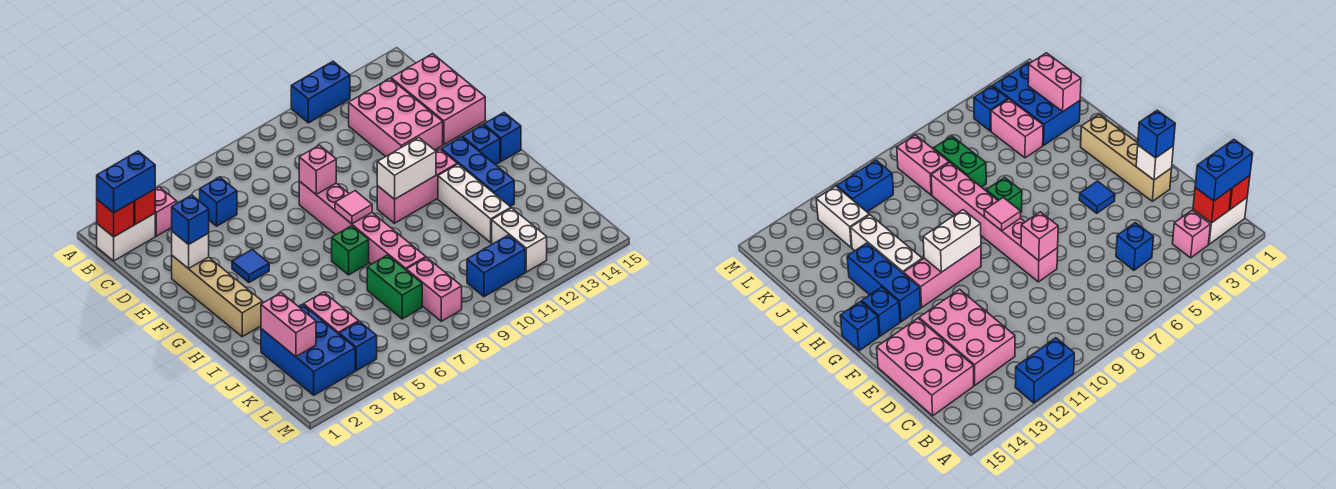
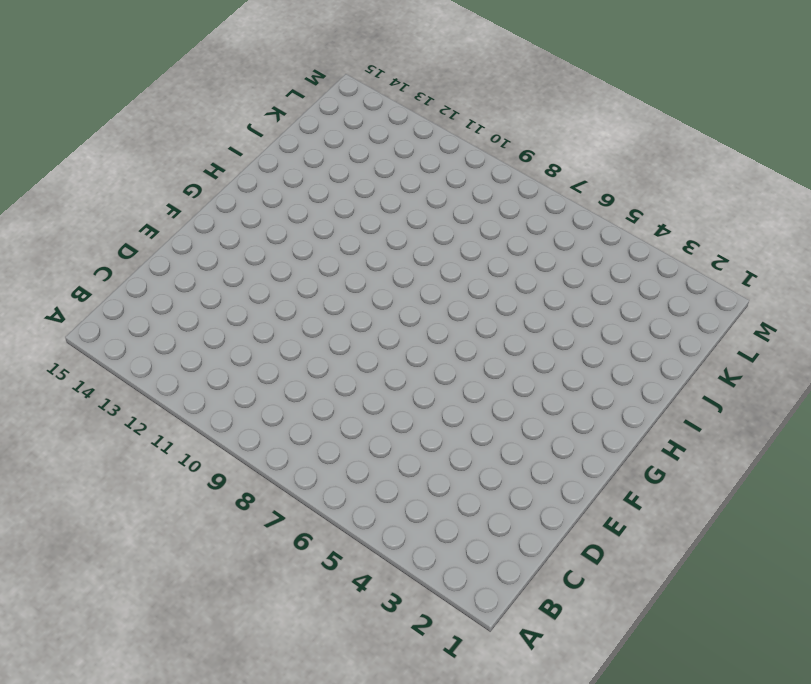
none -> blue 1x2 brick [291,61,350,123]
none -> white 1x2 brick [97,213,155,261]
none -> pink 1x1 brick [155,187,176,236]
none -> blue 1x1 brick [200,177,237,226]

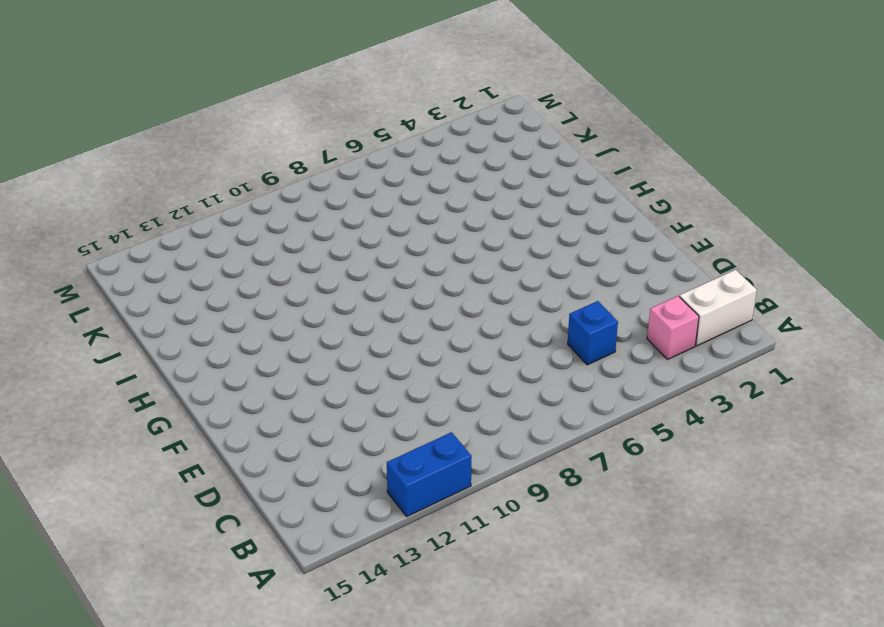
none -> pink 2x3 brick [349,78,443,157]
none -> pink 2x3 brick [391,54,485,145]
none -> tan 1x4 brick [172,256,262,337]
none -> pink 1x6 brick [299,181,426,270]

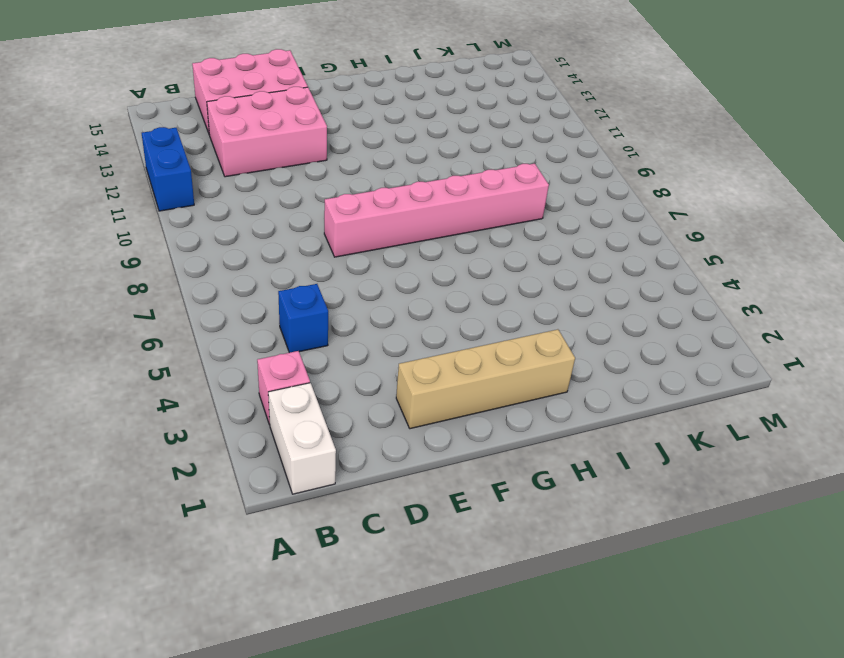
none -> blue 1x1 tile [232,250,269,283]
none -> pink 1x3 brick [377,149,457,223]
none -> blue 1x3 brick [441,137,514,206]
none -> blue 1x1 brick [463,125,500,165]

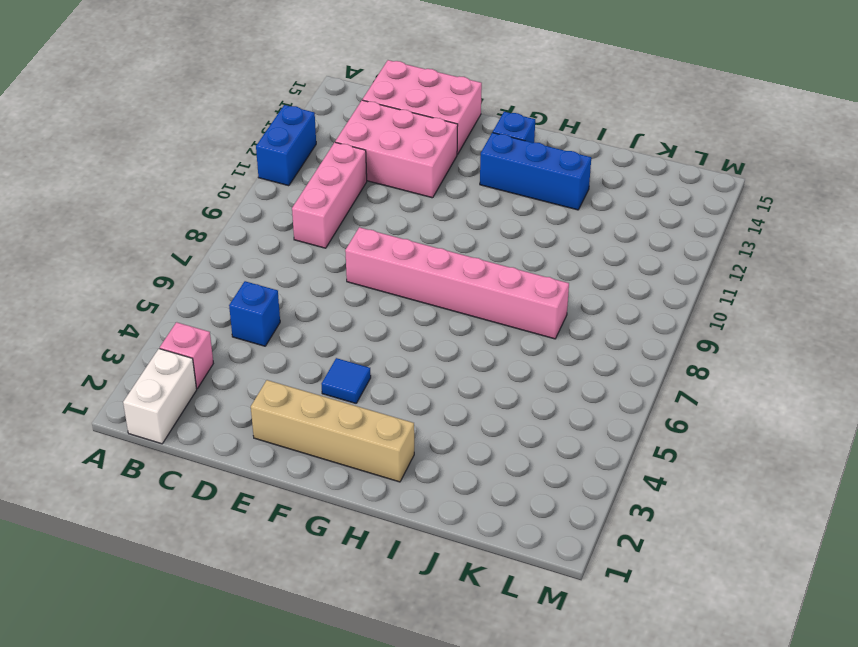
pink 1x3 brick [292,142,367,248] -> pink 1x3 brick moved to [377,149,457,223]
none -> blue 1x1 brick [484,113,521,162]
none -> green 1x1 brick [332,226,369,275]
none -> white 1x3 brick [438,164,511,242]
none -> blue 2x3 brick [261,304,355,395]

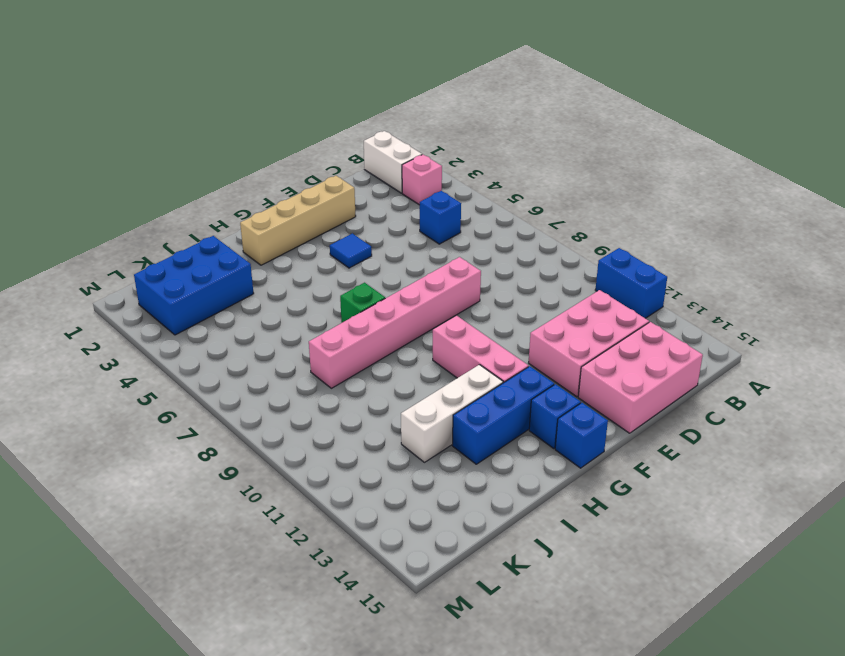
none -> pink 1x2 brick [303,292,359,334]
none -> green 1x2 brick [367,255,422,319]
none -> pink 1x2 brick [406,257,462,321]
none -> white 1x2 brick [492,208,547,272]

